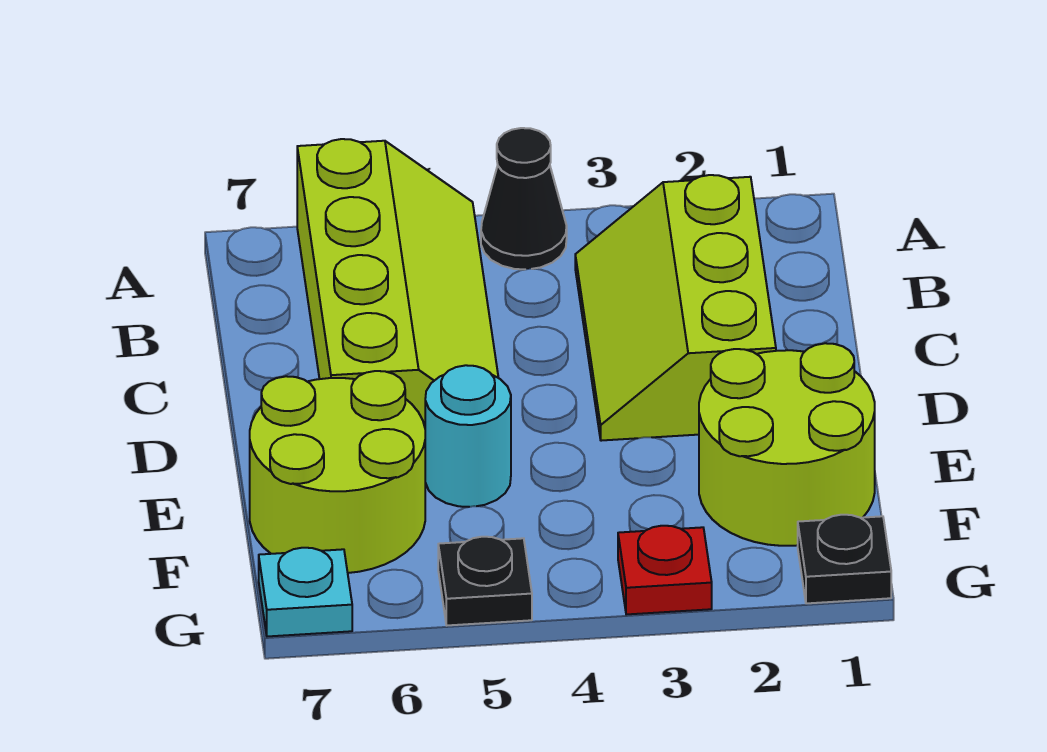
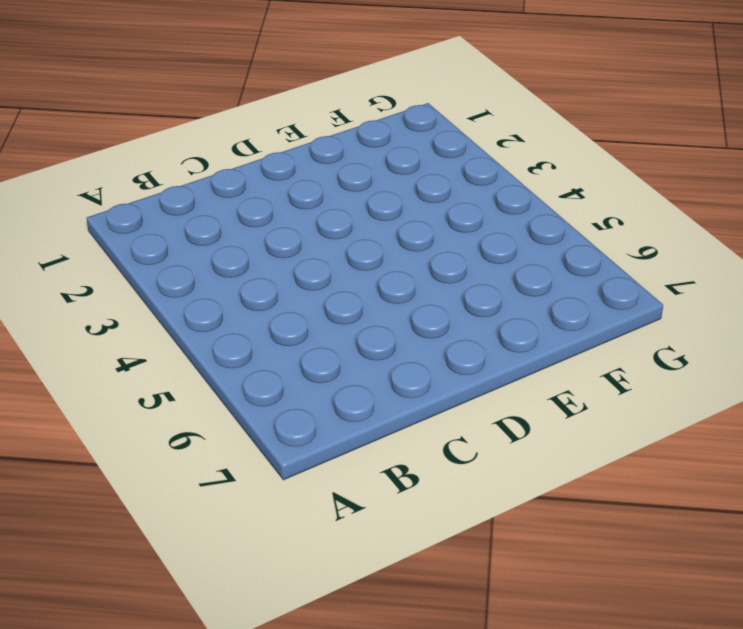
none -> black 1x1 cone [481,128,567,269]
none -> lime 2x4 slope [297,139,498,427]

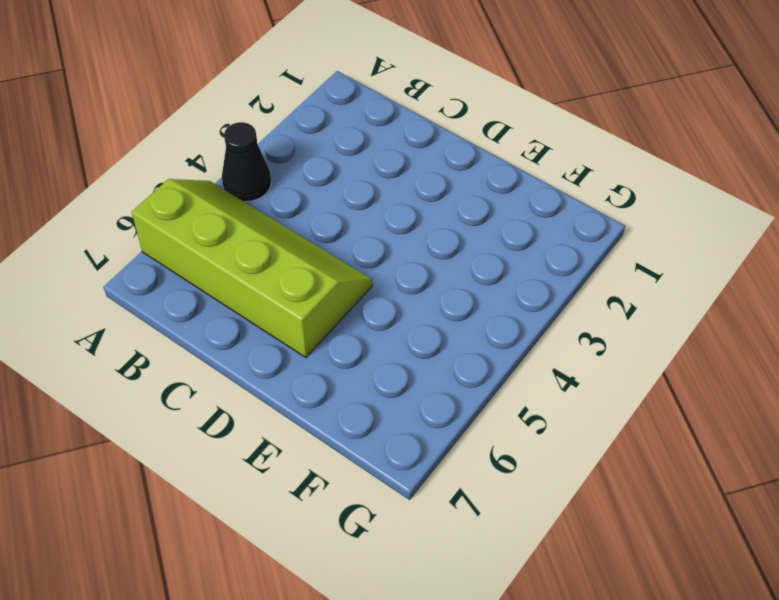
none -> lime 2x3 slope [575,175,776,441]
none -> lime 2x2 round brick [699,343,875,546]

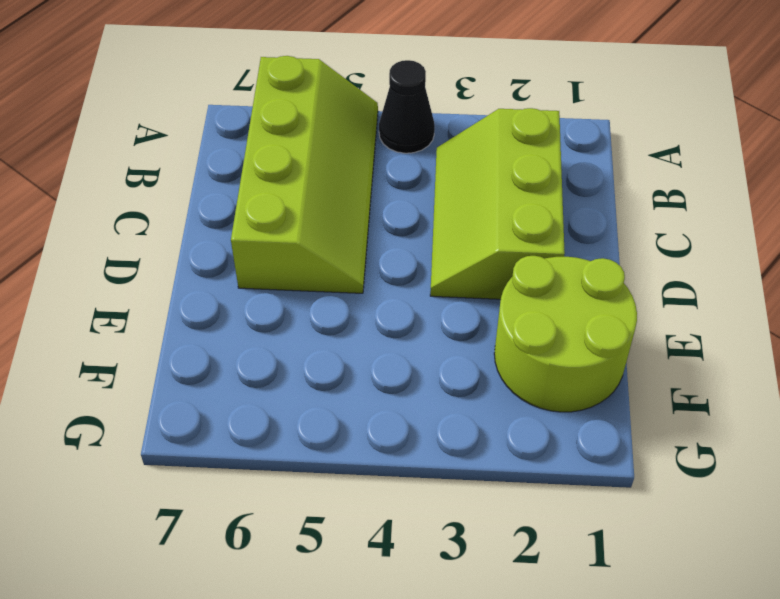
none -> cyan 1x1 round brick [425,365,511,507]
none -> lime 2x2 round brick [250,371,425,573]

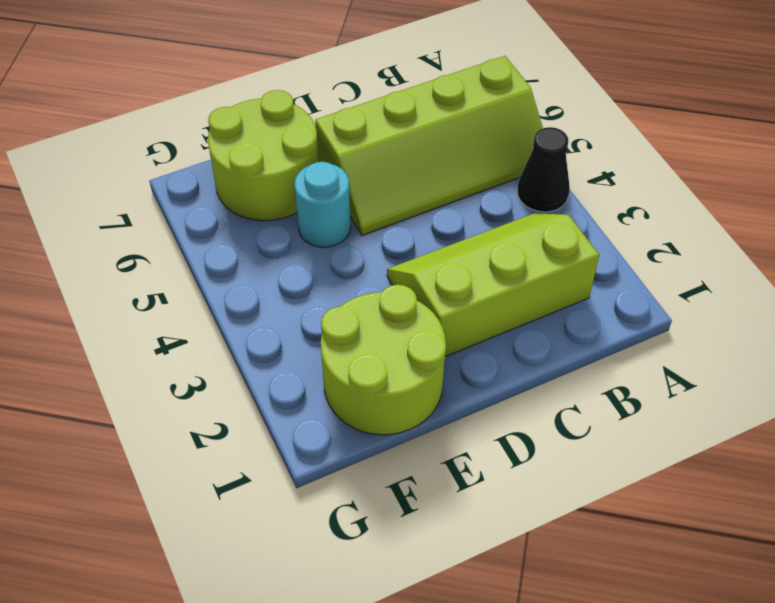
none -> black 1x1 plate [798,515,891,603]
none -> red 1x1 plate [618,526,712,615]

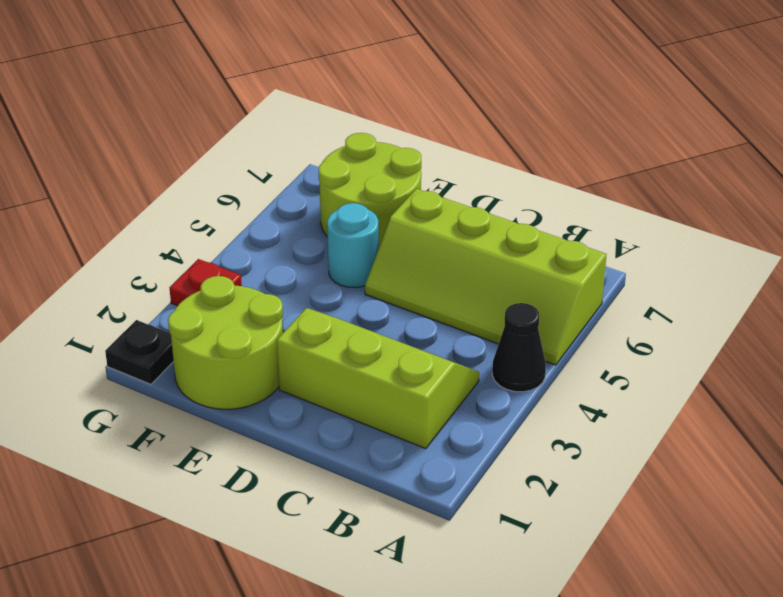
none -> black 1x1 plate [438,537,532,625]
none -> cyan 1x1 plate [259,548,352,636]

